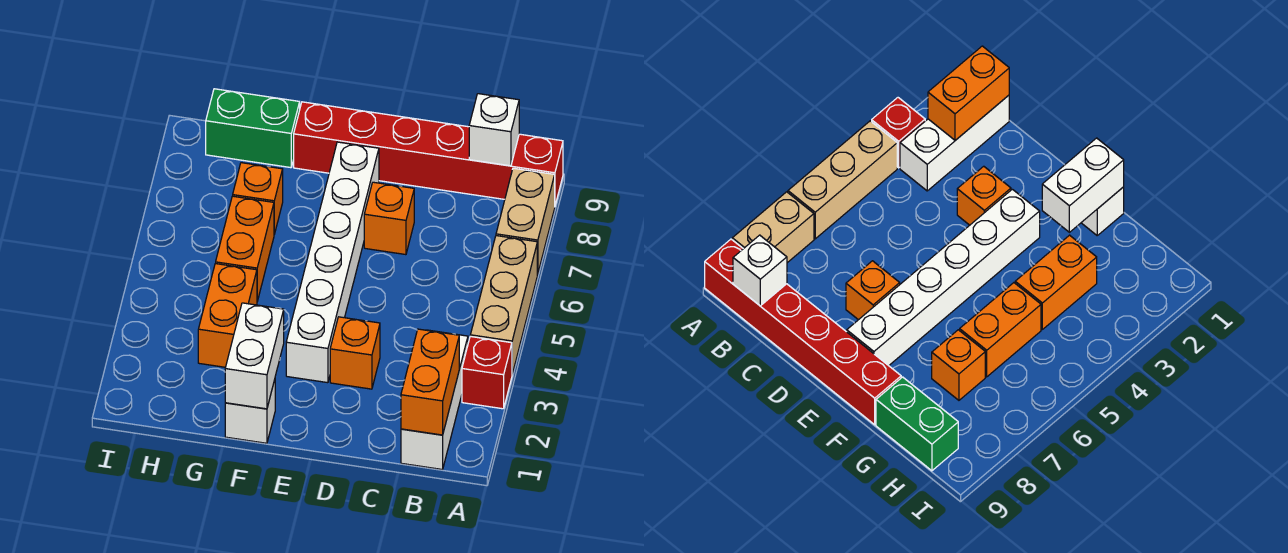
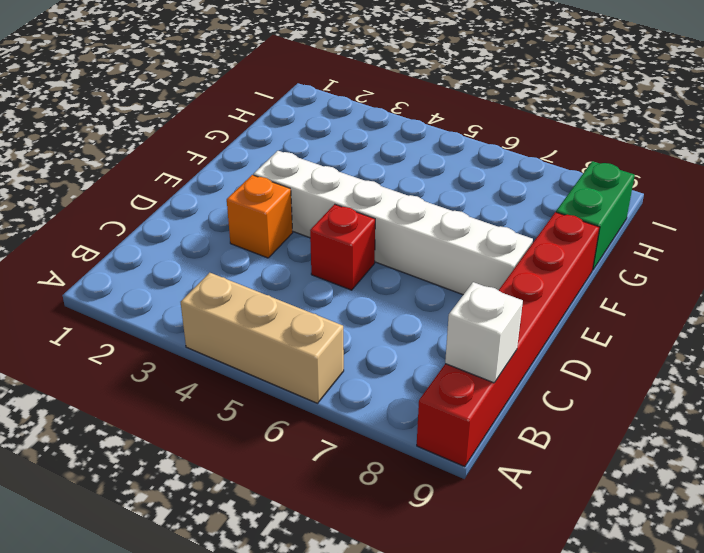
red 1x1 brick [310,204,375,290] -> red 1x1 brick moved to [462,337,512,409]
none -> tan 1x2 brick [496,168,555,274]
none -> white 1x3 brick [401,330,468,470]
none -> orange 1x1 brick [364,182,414,255]

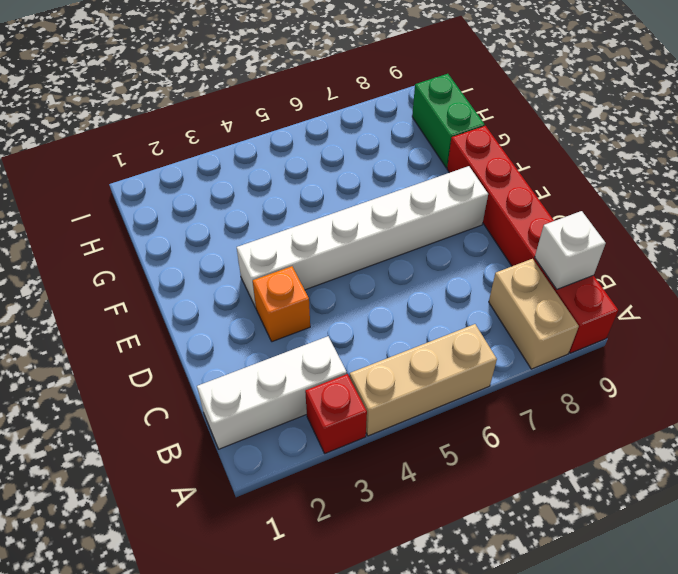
tan 1x2 brick [489,259,579,369] -> tan 1x2 brick turned to [496,168,555,274]
none -> orange 1x1 brick [364,182,414,255]
none -> white 1x1 brick [225,380,275,443]
none -> orange 1x2 brick [198,264,257,367]

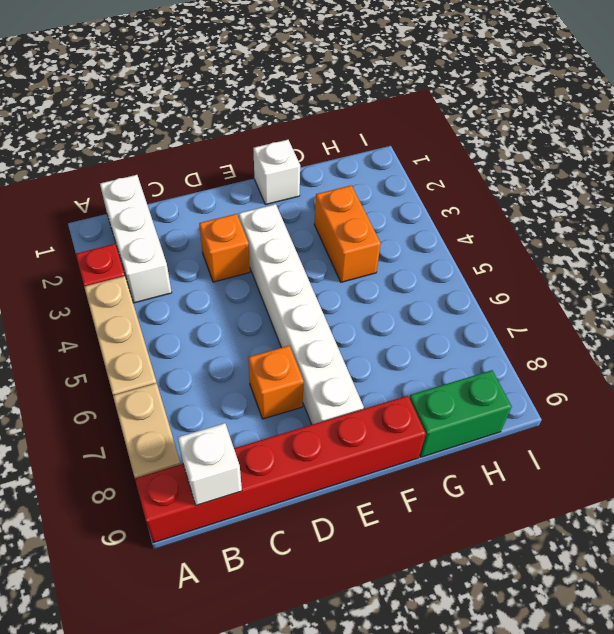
none -> orange 1x2 brick [216,196,274,301]
none -> orange 1x1 brick [233,163,283,234]
none -> orange 1x2 brick [401,329,459,435]

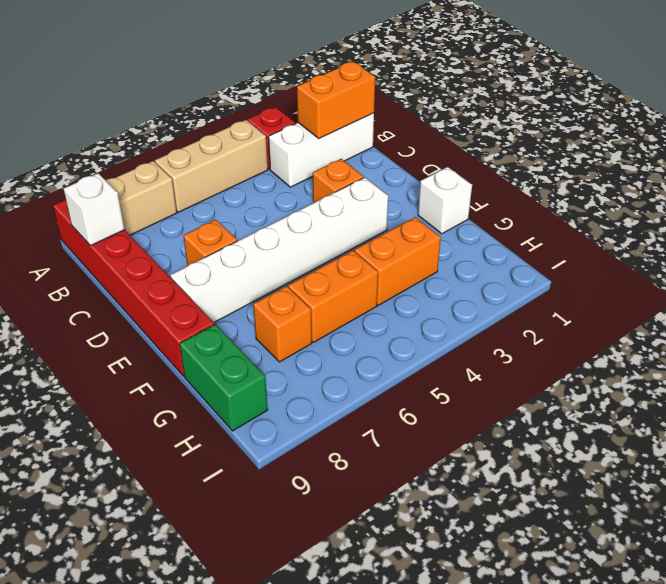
none -> white 1x2 brick [225,303,284,409]

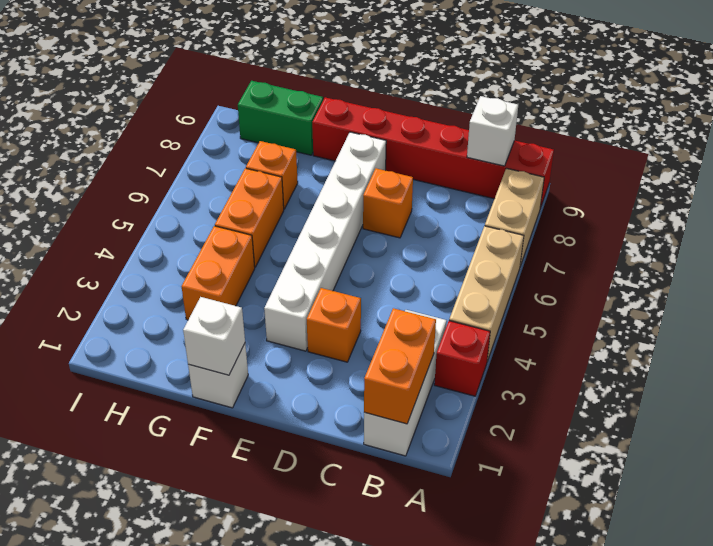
white 1x1 brick [183,297,245,375] -> white 1x2 brick [225,303,284,409]

